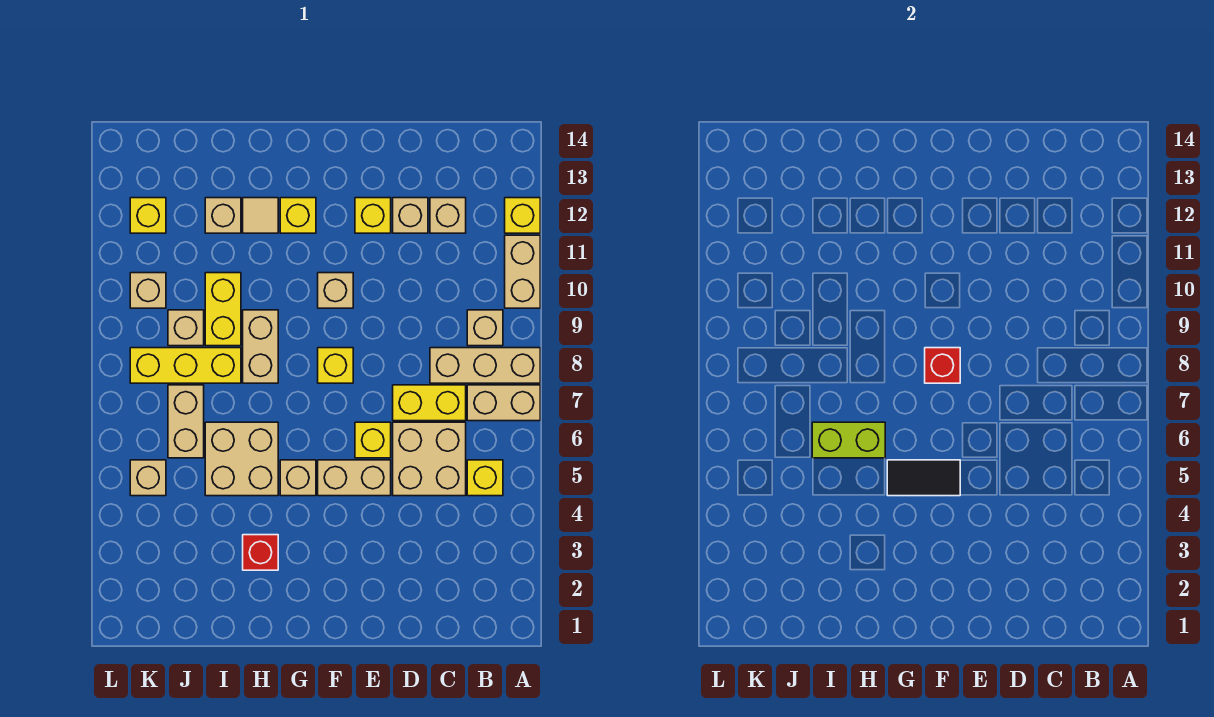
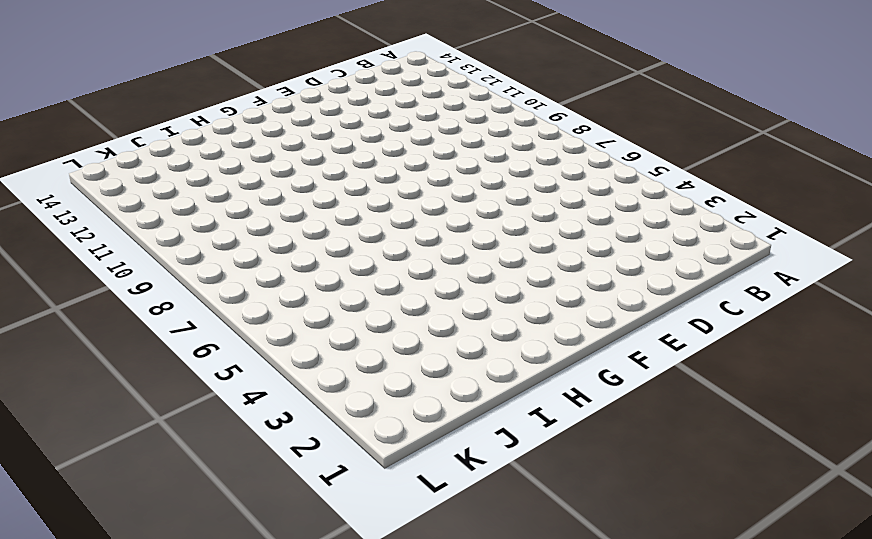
none -> tan 1x2 brick [467,385,540,421]
none -> tan 1x3 brick [430,348,540,383]
none -> tan 1x2 brick [505,235,540,308]
none -> yellow 1x1 brick [505,198,540,233]

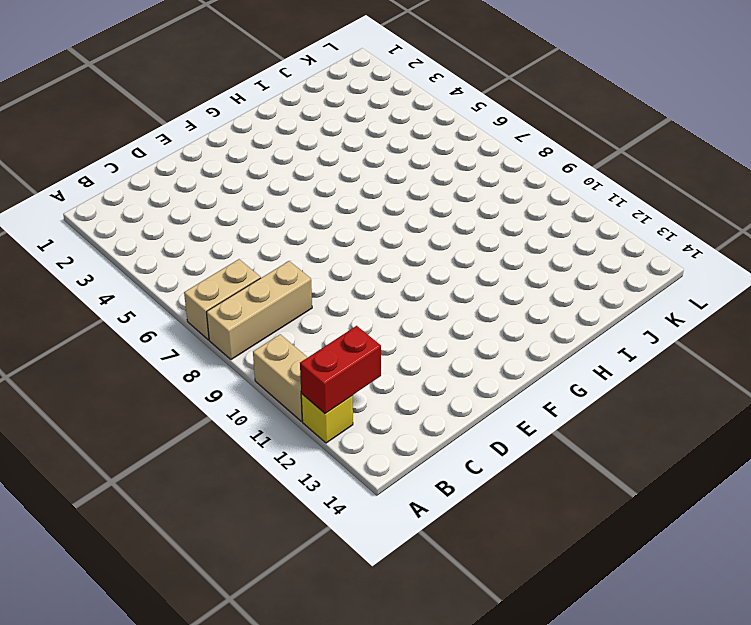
red 1x2 brick [300,326,381,414] -> none
none -> yellow 1x1 brick [467,460,503,496]
none -> tan 1x1 brick [467,310,503,346]
none -> tan 2x2 brick [393,422,466,496]
none -> yellow 1x2 brick [393,385,466,421]

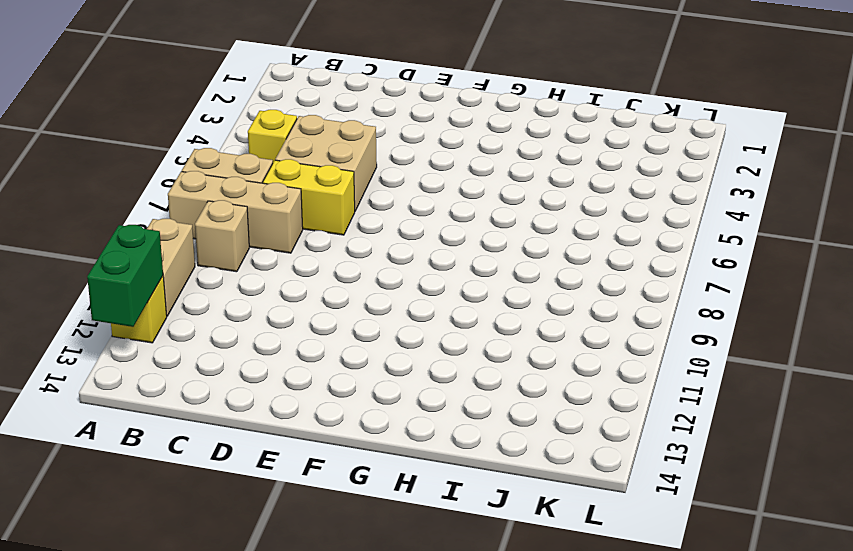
green 1x2 brick [87,225,163,327] -> none
none -> tan 1x1 brick [430,198,466,233]
none -> tan 1x1 brick [393,198,428,233]
none -> tan 1x2 brick [318,460,391,496]
none -> yellow 1x1 brick [355,422,391,458]

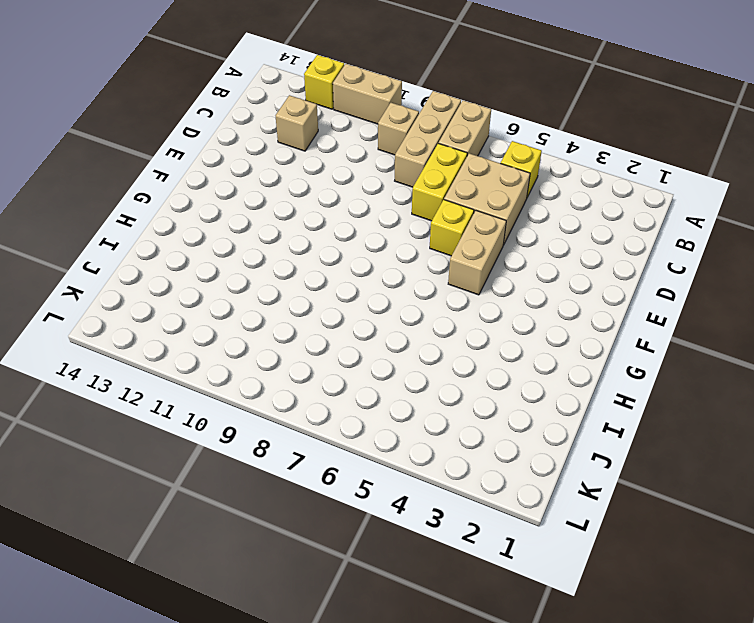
none -> tan 1x1 brick [393,198,428,233]
none -> yellow 1x1 brick [355,198,391,233]
none -> yellow 1x1 brick [318,348,353,383]
none -> tan 1x1 brick [318,273,353,308]

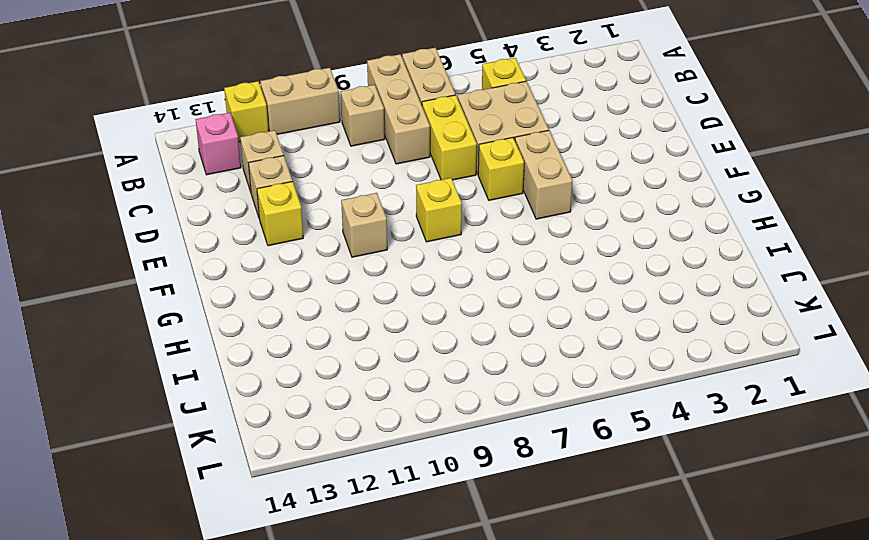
pink 1x1 brick [195,113,241,175] -> none
none -> tan 1x1 brick [280,460,316,496]
none -> yellow 1x1 brick [280,198,316,233]
none -> red 1x1 brick [243,535,278,570]
none -> tan 2x2 brick [205,422,278,496]

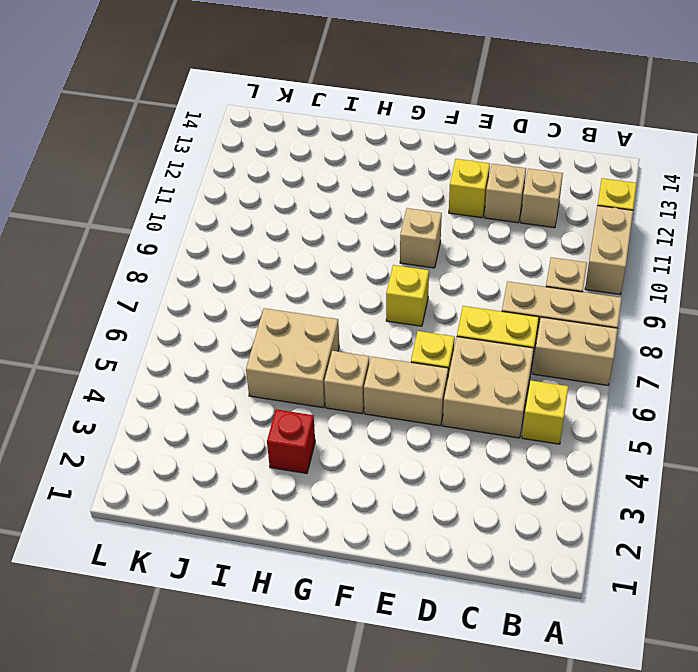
none -> yellow 1x1 brick [280,198,316,233]
none -> tan 1x2 brick [243,310,278,383]
none -> tan 1x1 tile [243,198,278,233]
none -> yellow 1x3 brick [130,348,241,383]

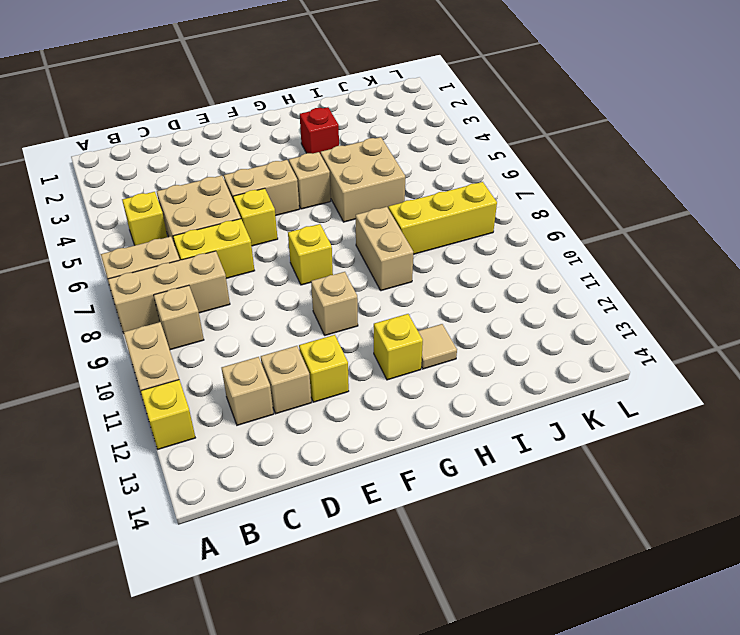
none -> yellow 1x2 brick [205,273,241,346]
none -> tan 1x1 brick [205,198,241,233]
none -> tan 1x2 brick [168,385,204,458]
none -> tan 1x1 brick [168,310,204,346]

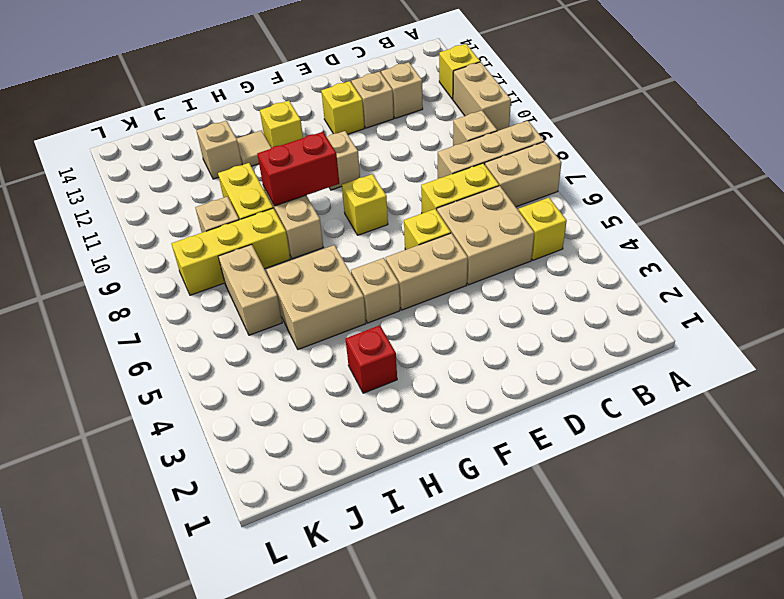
red 1x2 brick [257,132,339,206] -> none
none -> tan 1x1 brick [130,460,166,496]
none -> tan 1x1 brick [130,273,166,308]
none -> yellow 1x1 brick [130,198,166,233]
none -> black 1x2 tile [887,460,960,496]

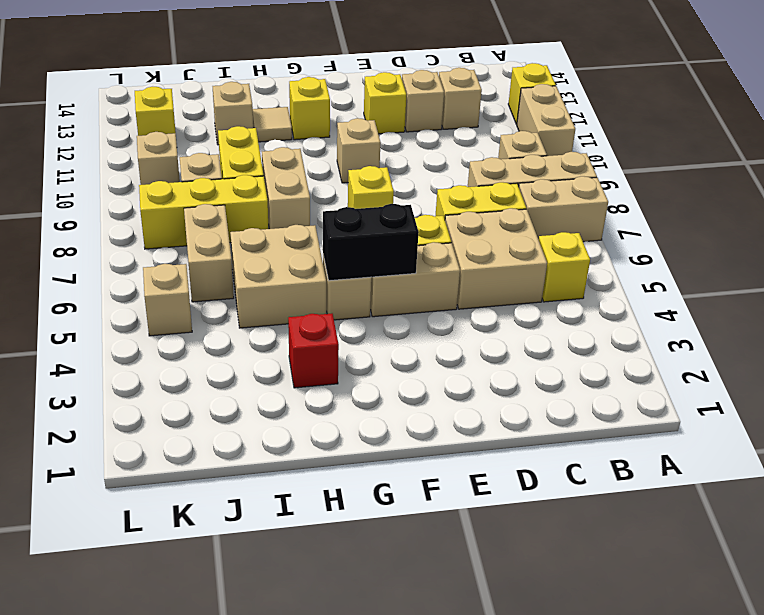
black 1x2 brick [323,204,419,281] -> black 1x2 tile [887,460,960,496]
none -> red 1x1 brick [925,348,960,383]
none -> lime 1x2 brick [812,422,885,458]

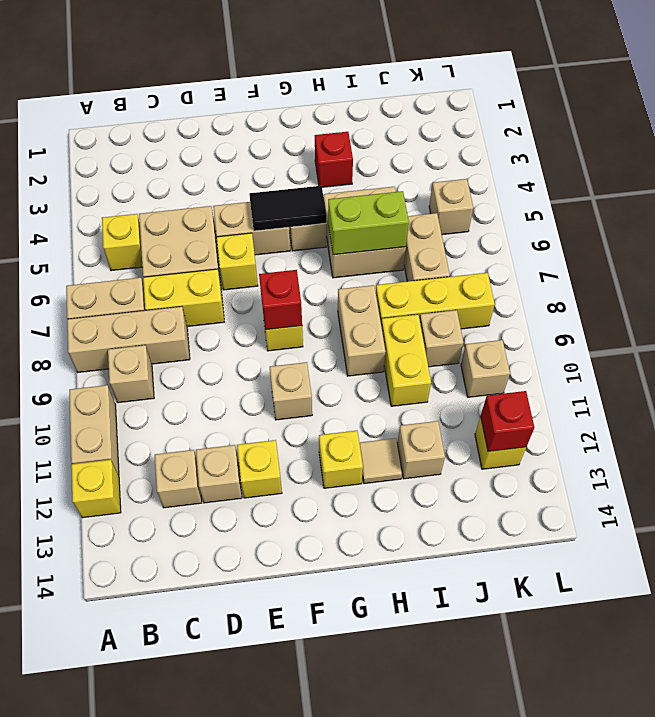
red 1x1 brick [481,391,534,452] -> none

